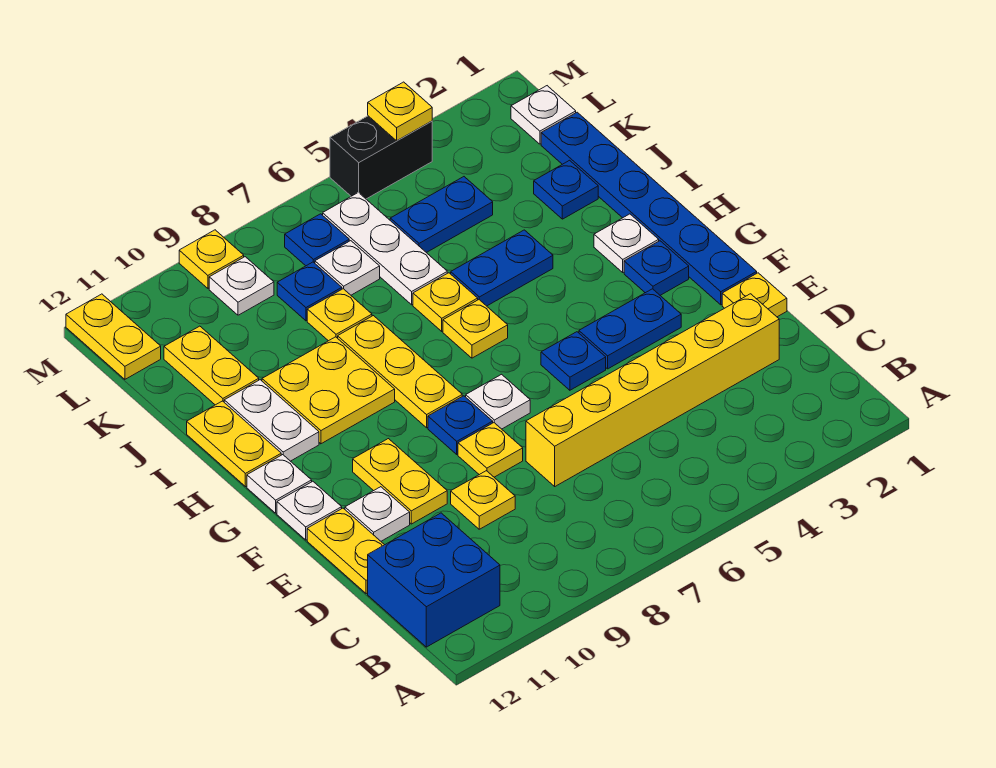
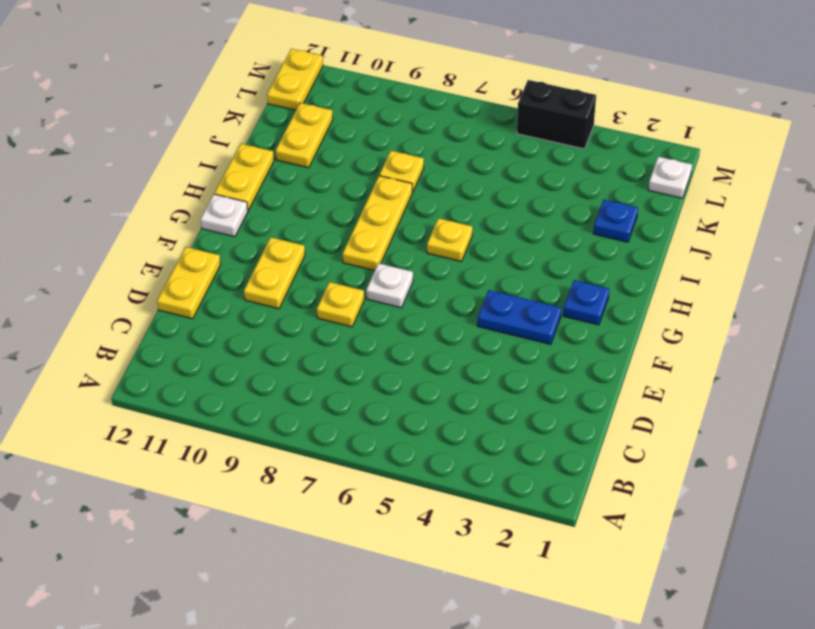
none -> blue 2x2 brick [368,513,500,647]
none -> yellow 1x6 brick [526,294,779,486]
none -> yellow 1x1 plate [451,471,515,529]
none -> yellow 1x1 plate [722,273,787,317]

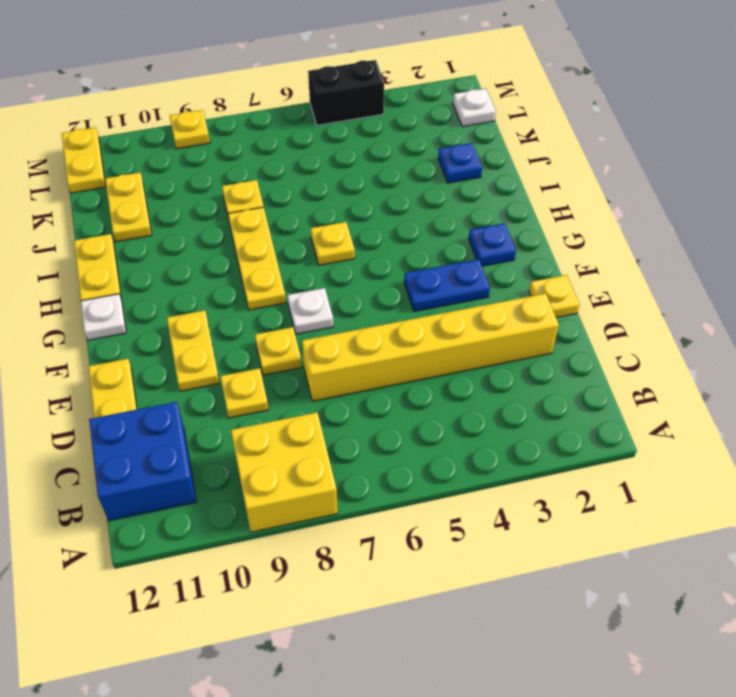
yellow 2x2 brick [231,412,338,532] -> none
none -> white 1x1 plate [345,487,410,541]
none -> blue 1x6 plate [541,112,757,305]
none -> blue 1x1 plate [541,332,606,390]
none -> blue 1x1 plate [428,396,493,454]

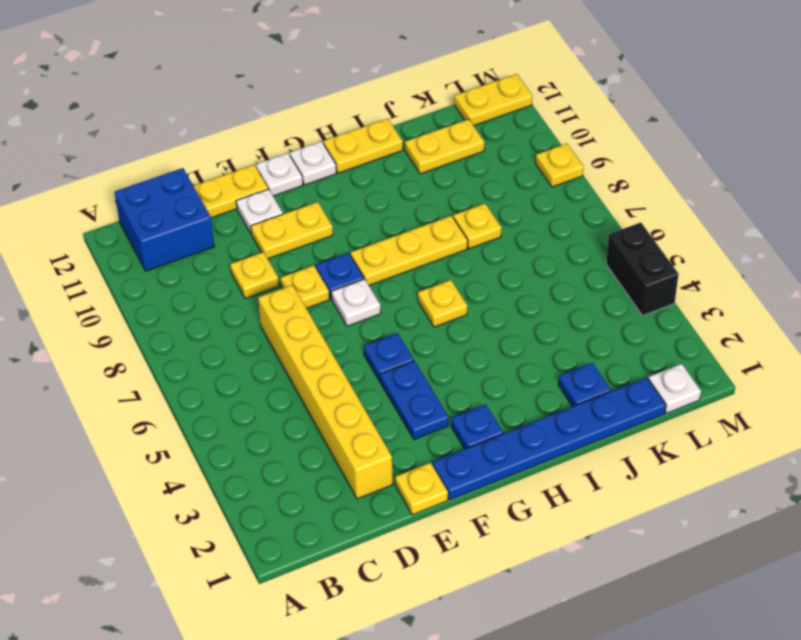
none -> white 1x1 plate [594,214,659,272]
none -> yellow 2x2 plate [262,337,395,444]
none -> white 1x2 plate [224,380,319,461]
none -> blue 1x2 plate [451,230,553,306]

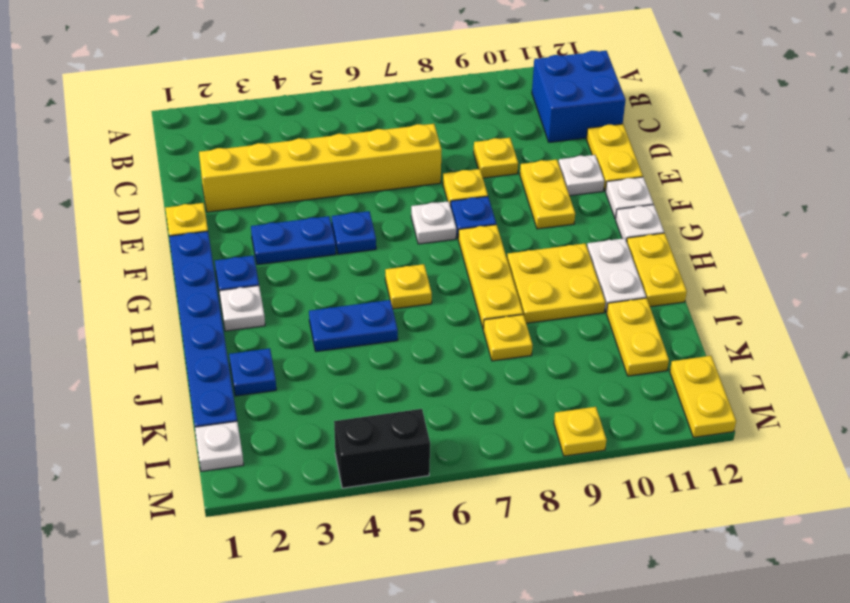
none -> yellow 1x1 plate [413,273,478,331]
none -> white 1x3 plate [323,192,447,305]
none -> blue 1x2 plate [390,177,493,253]
none -> white 1x1 plate [315,241,380,295]

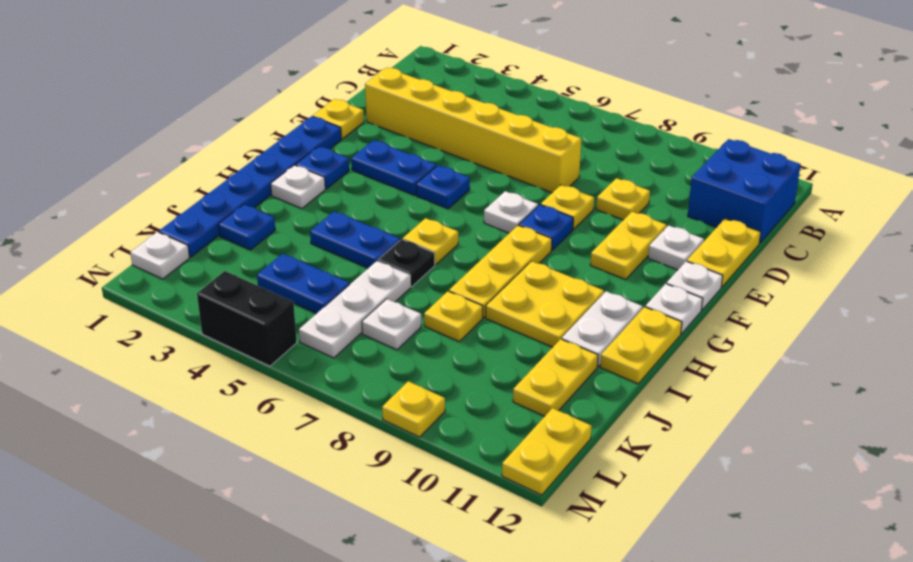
black 1x1 plate [378,239,435,287] -> yellow 1x1 plate [413,273,478,331]
none -> blue 1x1 plate [277,262,342,321]
none -> blue 1x1 plate [285,214,349,266]
none -> white 1x1 plate [209,257,274,315]
none -> yellow 1x1 plate [368,82,432,141]

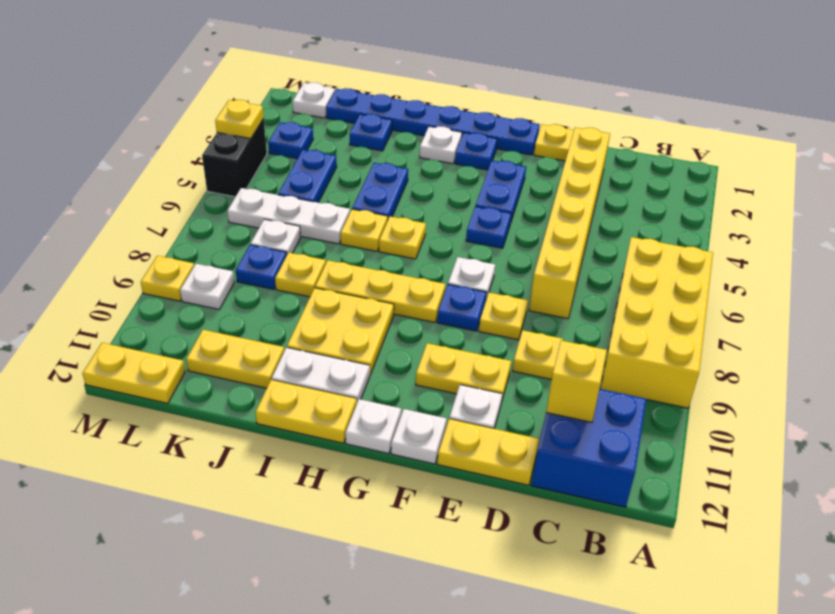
yellow 2x4 brick [601,237,713,408] -> none
yellow 1x1 brick [546,340,607,422] -> none
blue 1x1 plate [268,122,313,159] -> blue 1x1 plate moved to [285,214,349,266]

